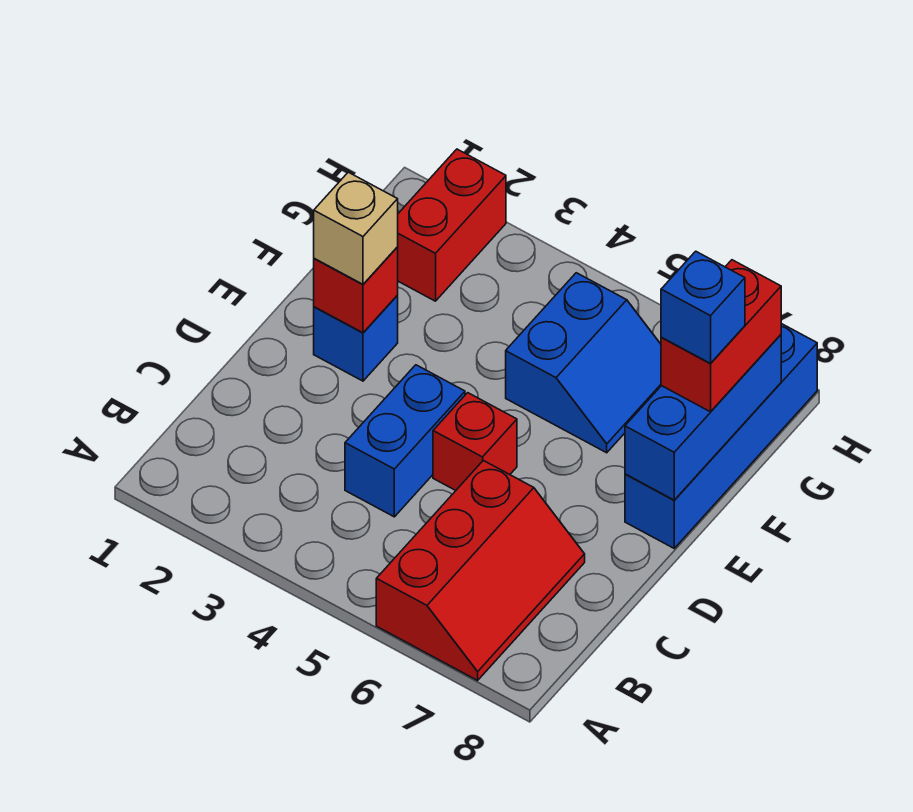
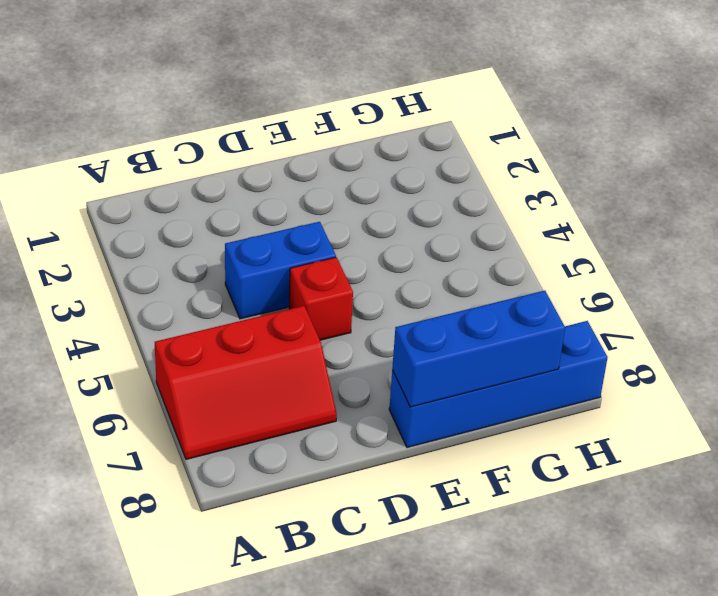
none -> blue 1x1 brick [314,296,398,381]
none -> blue 2x2 slope [506,273,661,453]
none -> red 1x2 brick [398,149,506,301]

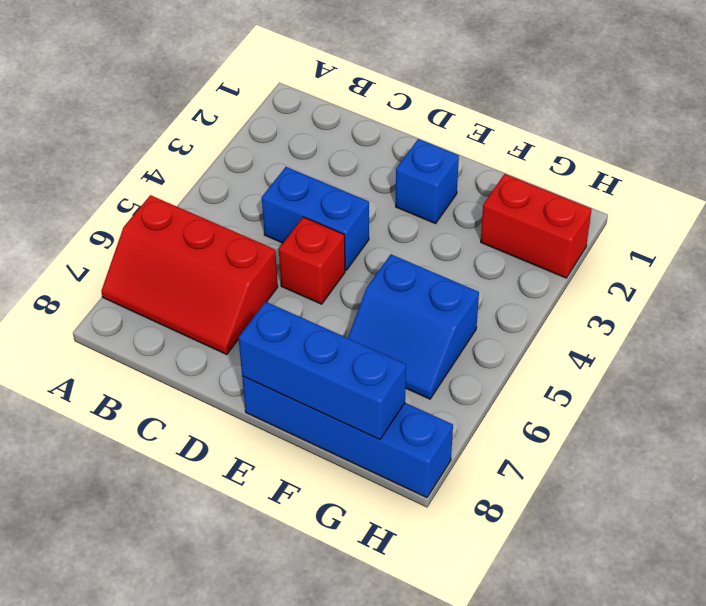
none -> red 1x1 brick [314,247,398,333]
none -> tan 1x1 brick [314,172,398,284]
none -> red 1x2 brick [661,260,781,412]

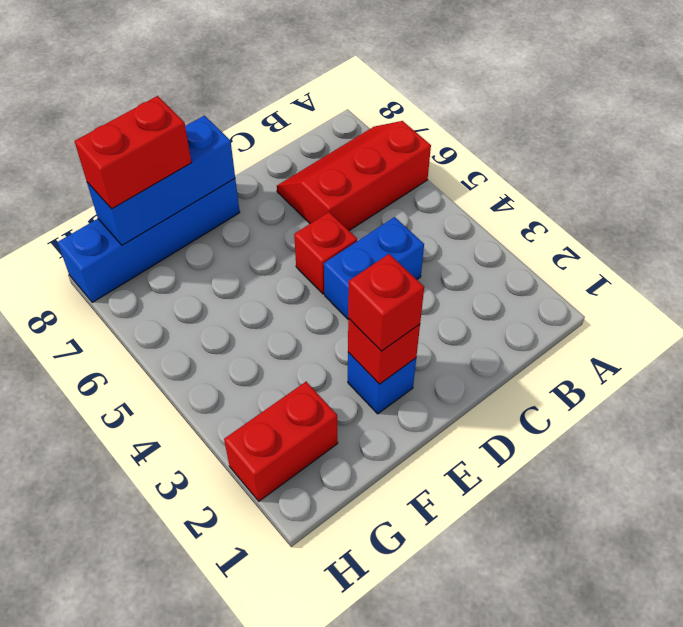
red 1x1 brick [348,254,424,351] -> tan 1x1 brick [314,172,398,284]
none -> blue 2x2 slope [506,273,661,453]
none -> blue 1x1 brick [661,251,745,363]

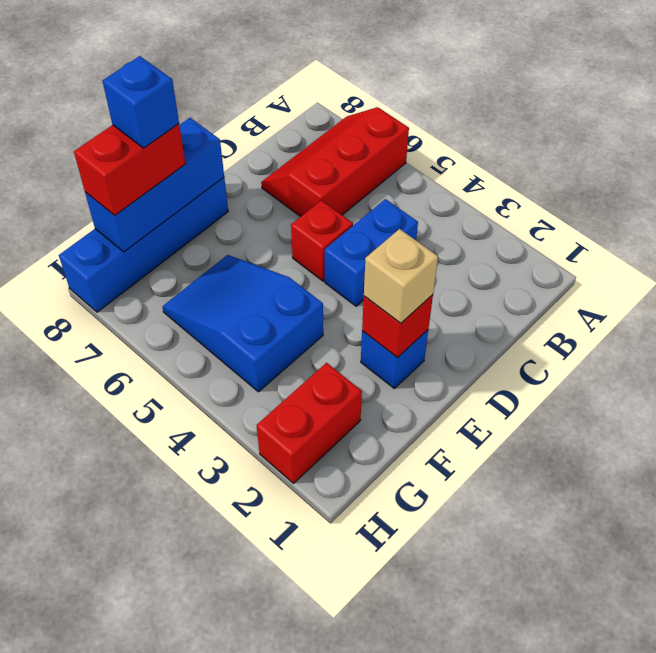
blue 2x3 slope [163,255,323,392] -> blue 2x2 slope [506,273,661,453]

